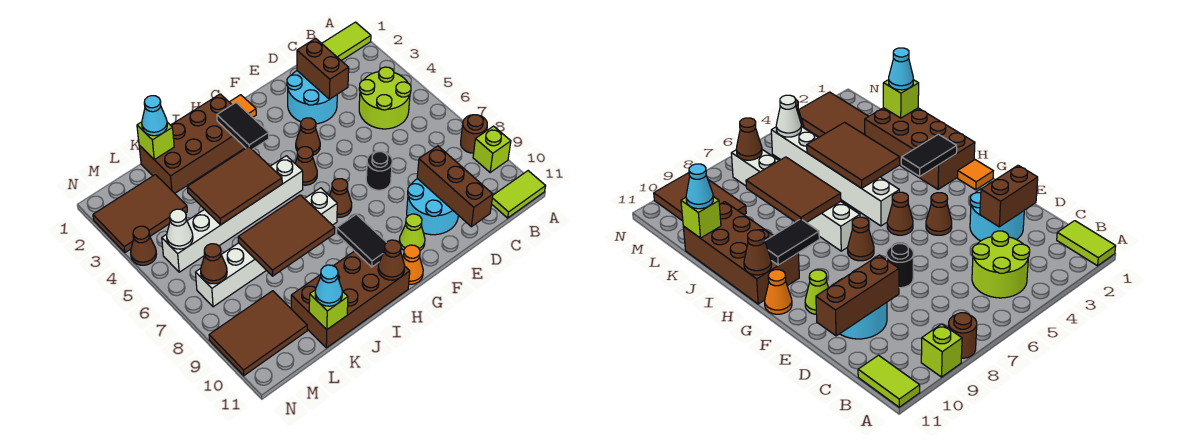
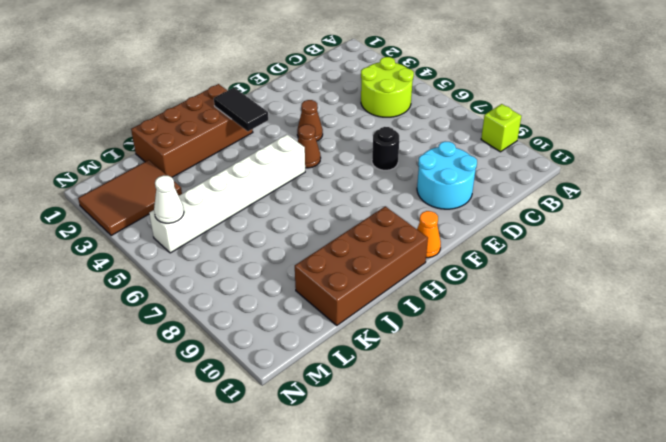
none -> lime 1x2 tile [322,22,371,61]
none -> brown 1x1 round brick [461,115,487,153]
none -> lime 1x2 tile [492,171,546,218]
none -> cyan 2x2 round brick [287,71,337,124]

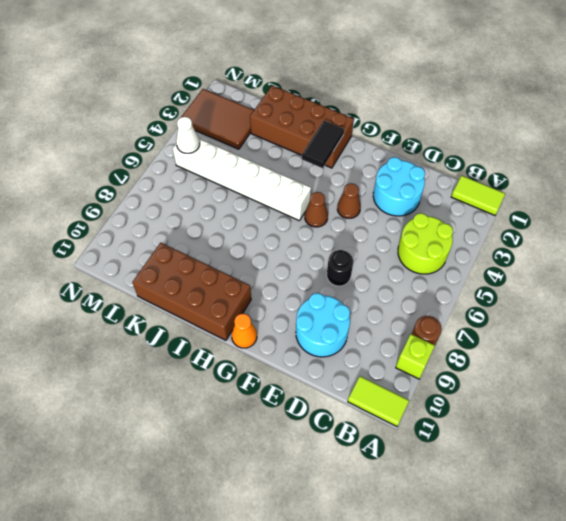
none -> lime 1x1 cone [399,214,425,251]
none -> orange 1x1 tile [230,95,256,117]
none -> brown 1x1 cone [329,179,352,217]
none -> white 1x6 brick [196,188,337,307]

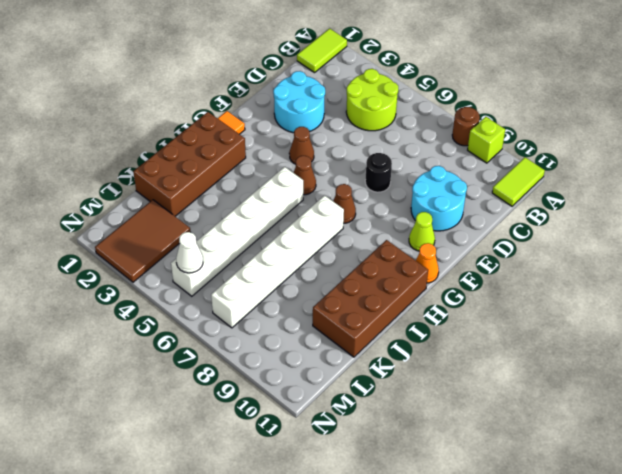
none -> brown 2x3 tile [209,291,307,376]
none -> brown 1x1 cone [131,226,156,265]
none -> brown 1x2 brick [297,38,349,99]
none -> brown 1x3 brick [417,146,493,227]

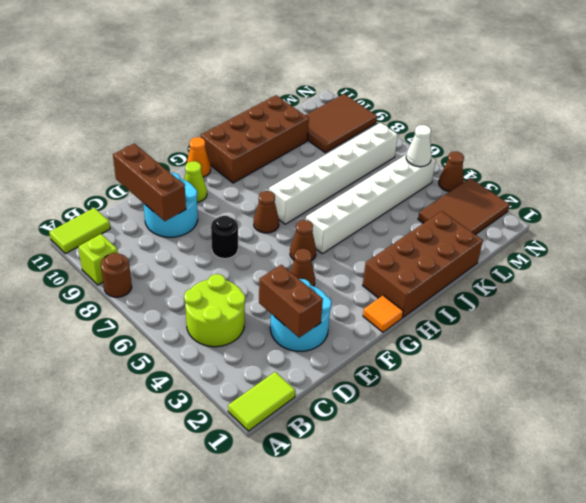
none -> black 1x2 tile [217,103,269,149]
none -> black 1x2 tile [336,214,386,267]
none -> brown 1x1 cone [378,240,405,280]
none -> brown 2x3 tile [187,147,282,225]

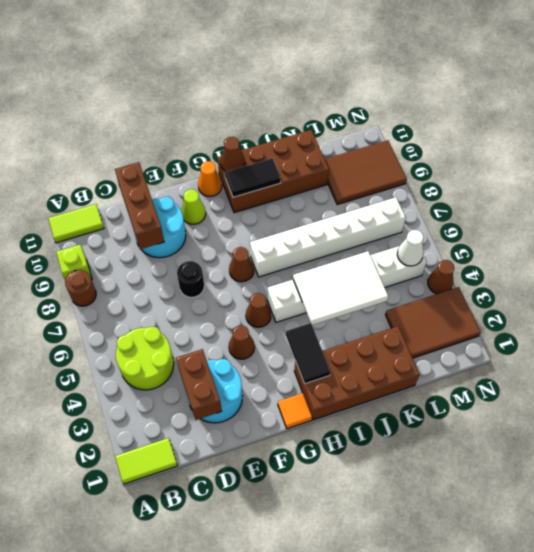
black 1x2 tile [225,158,281,197] -> black 1x2 tile turned to [336,214,386,267]
white 2x3 tile [293,251,388,325] -> brown 2x3 tile [187,147,282,225]
none -> brown 2x3 tile [238,195,335,276]
none -> lime 1x1 brick [137,122,174,160]
none -> lime 1x1 brick [309,290,348,329]
none -> brown 1x1 cone [201,244,227,284]

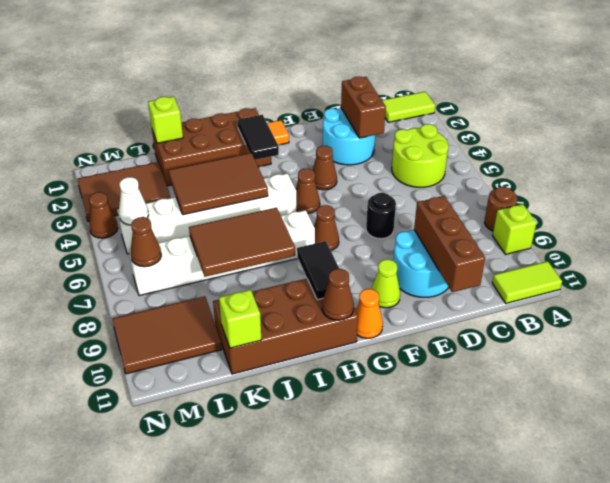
none -> cyan 1x1 cone [142,96,167,136]
none -> cyan 1x1 cone [315,265,342,306]

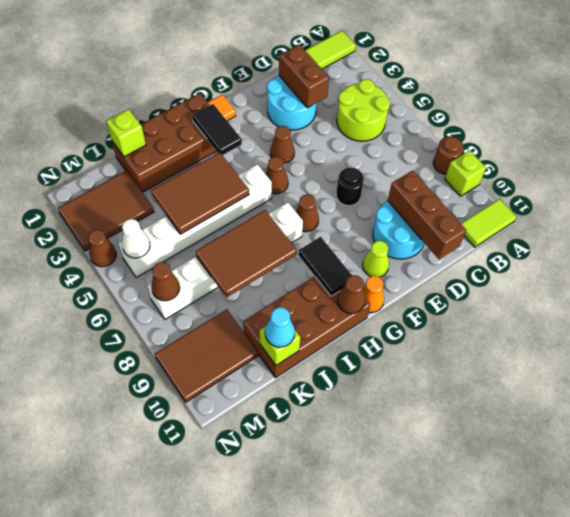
none -> cyan 1x1 cone [142,96,167,136]

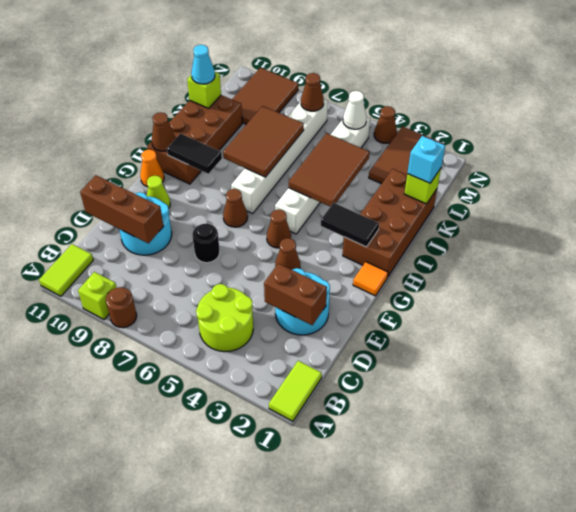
cyan 1x1 brick [407,136,445,183] -> cyan 1x1 cone [142,96,167,136]

